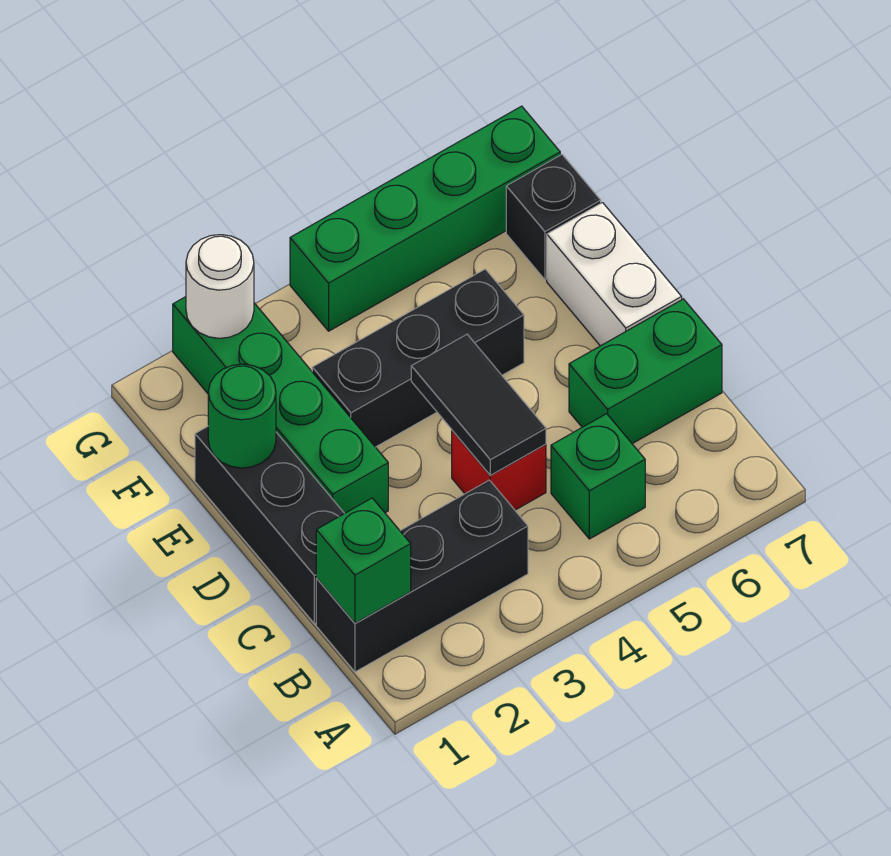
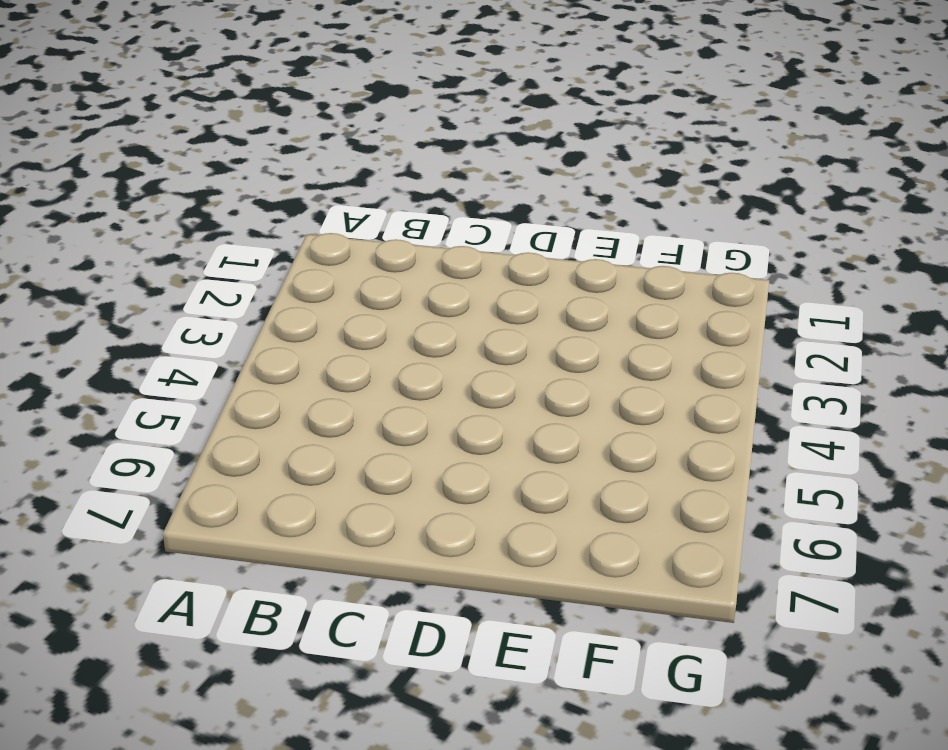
none -> black 1x3 brick [316,480,528,672]
none -> green 1x1 brick [551,414,645,539]
none -> black 1x3 brick [195,427,344,624]

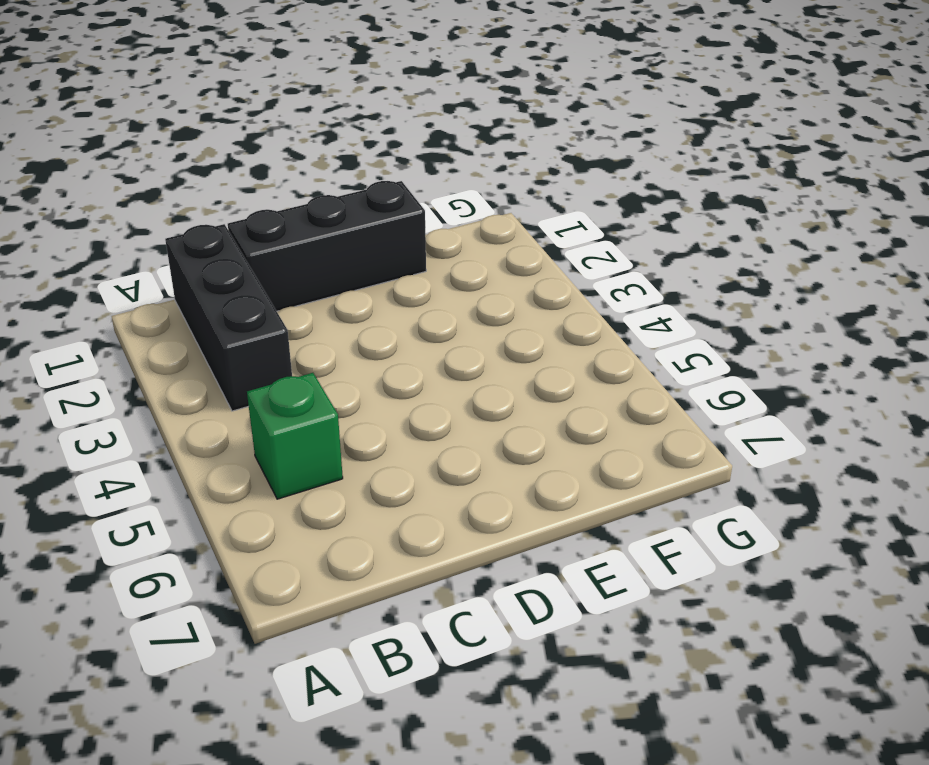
none -> red 1x1 brick [452,431,546,510]
none -> green 1x2 brick [569,299,722,444]
none -> green 1x4 brick [173,297,388,513]

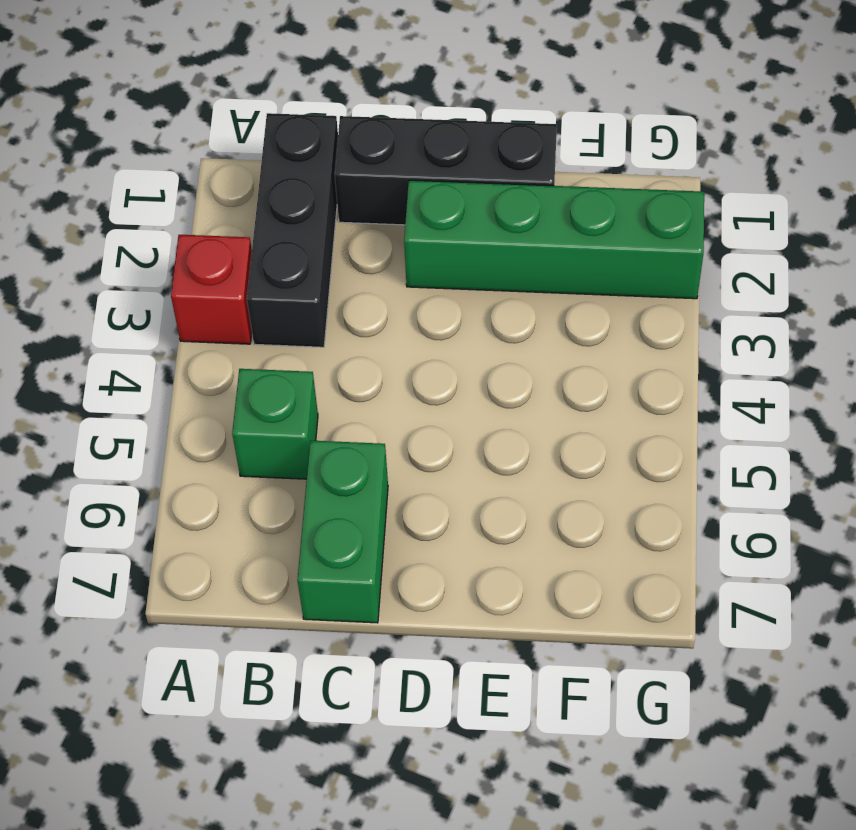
red 1x1 brick [171,235,252,344] -> red 1x1 brick moved to [452,431,546,510]
none -> white 1x2 brick [547,203,682,346]
none -> black 1x3 brick [312,269,524,447]
none -> black 1x1 brick [506,155,601,280]

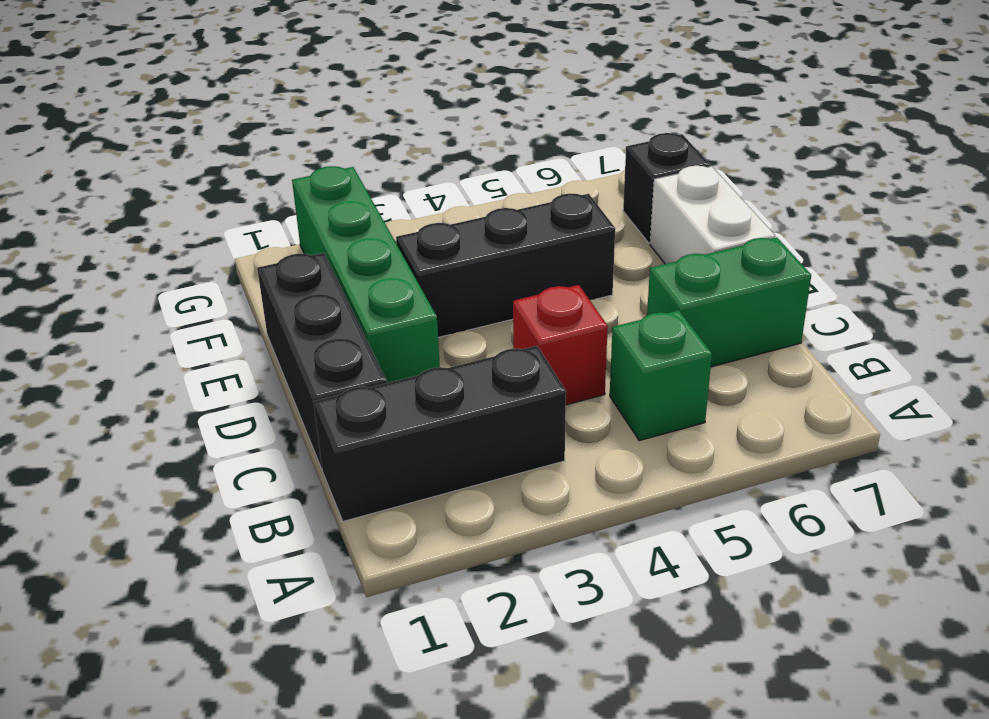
none -> green 1x4 brick [290,106,560,331]
none -> green 1x1 brick [316,498,411,623]
none -> black 1x2 tile [411,334,546,475]

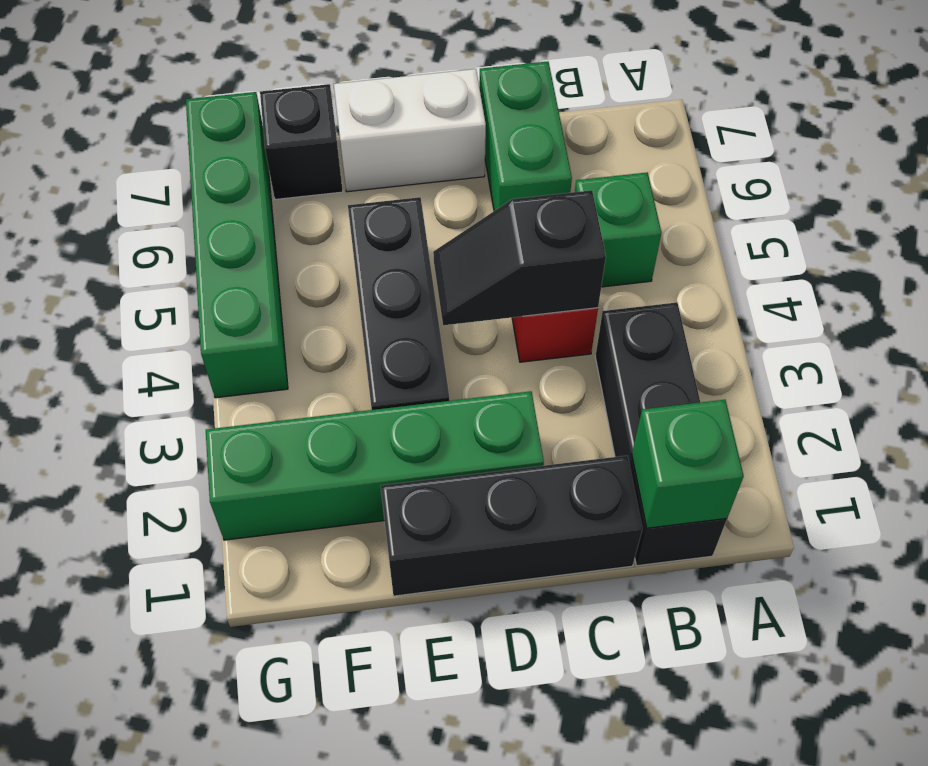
black 1x2 slope [433,190,606,325] -> black 1x2 tile [411,334,546,475]
none -> green 1x1 round brick [208,364,276,468]
none -> white 1x1 round brick [186,235,254,338]

